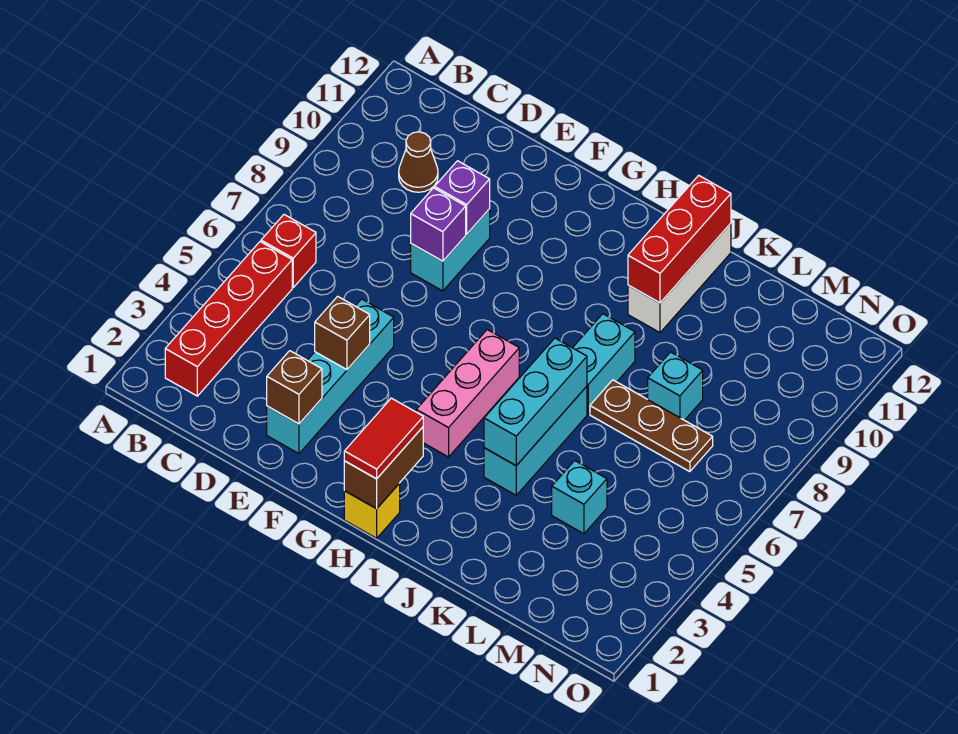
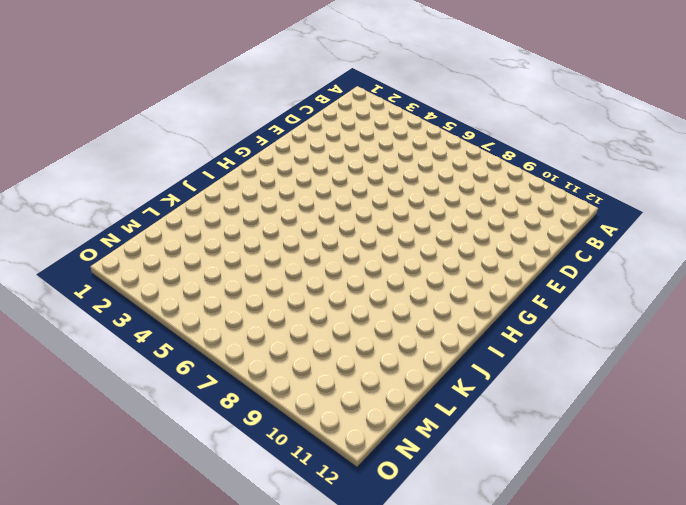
none -> red 1x4 brick [165,242,292,396]
none -> red 1x1 brick [261,215,316,287]
none -> brown 1x1 cone [399,132,438,192]

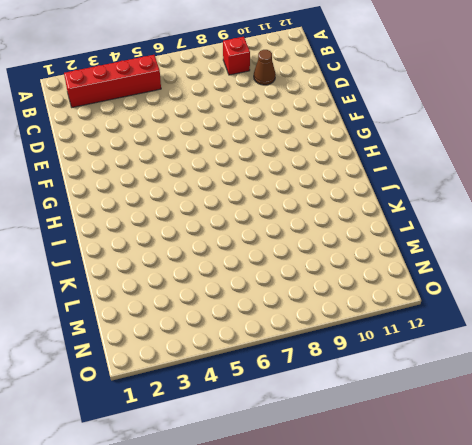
red 1x1 brick [223,37,250,75] -> red 1x1 brick moved to [261,215,316,287]
none -> cyan 1x4 brick [267,299,394,454]
none -> cyan 1x2 brick [411,209,490,291]
none -> yellow 1x1 brick [344,484,400,538]

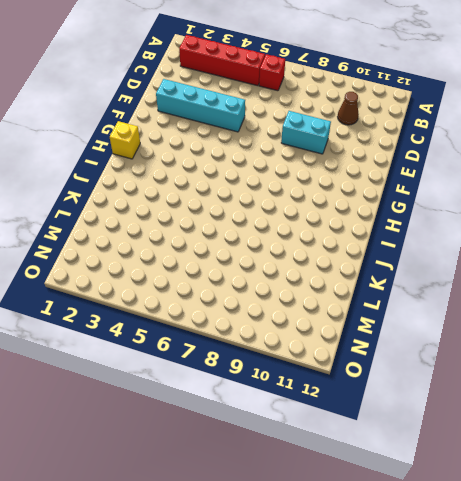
none -> pink 1x3 brick [416,330,519,457]
none -> cyan 1x3 brick [484,386,587,495]
none -> cyan 1x2 brick [573,314,635,414]

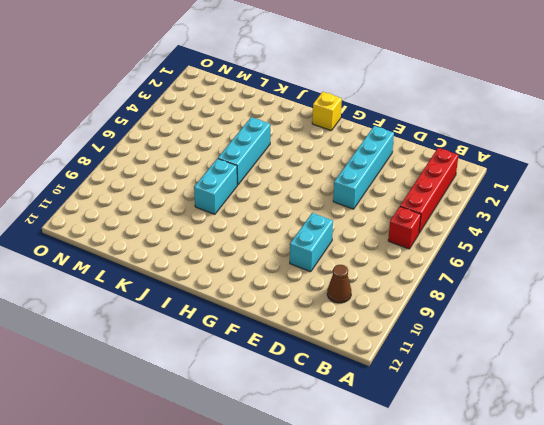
none -> pink 1x3 brick [416,330,519,457]
none -> white 1x3 brick [628,223,731,333]
none -> brown 1x3 plate [590,380,713,472]

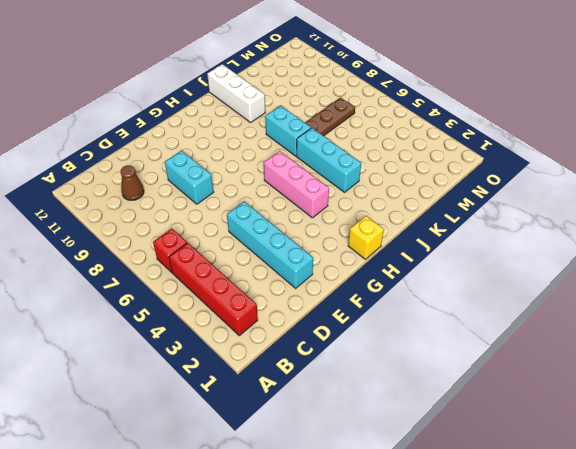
none -> cyan 1x1 brick [552,461,607,534]
none -> cyan 1x1 brick [648,352,703,420]
none -> brown 1x1 brick [267,351,322,424]

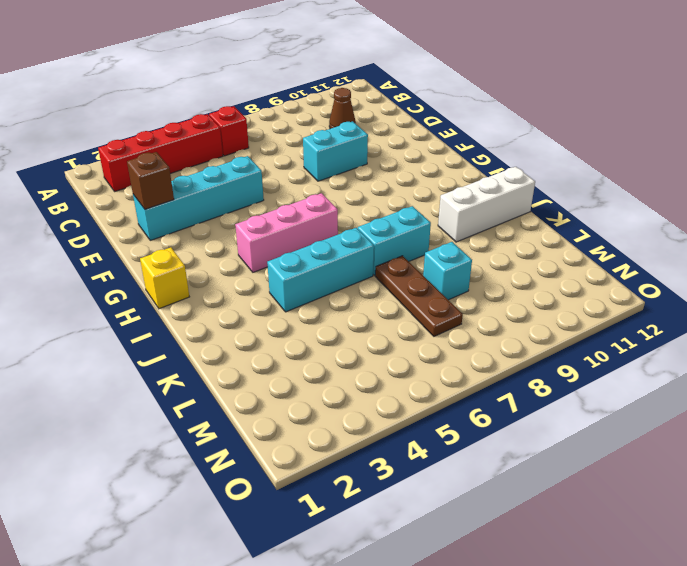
none -> cyan 1x1 brick [552,461,607,534]
none -> brown 1x1 brick [315,296,370,370]
none -> purple 1x1 brick [411,188,466,261]

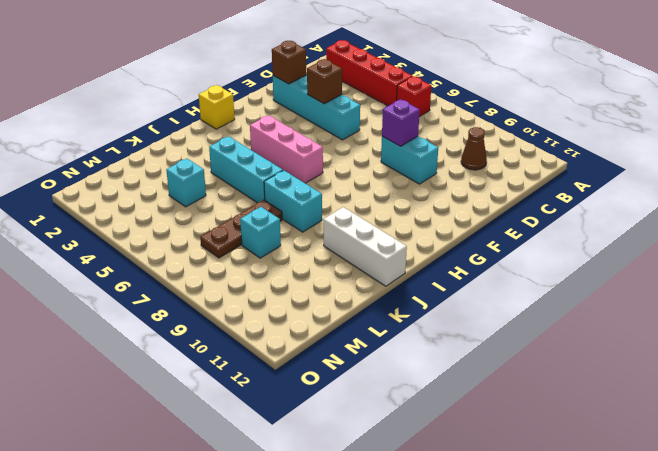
none -> purple 1x1 brick [435,161,490,234]
none -> brown 1x2 brick [344,427,423,509]
none -> cyan 1x3 brick [484,338,587,466]

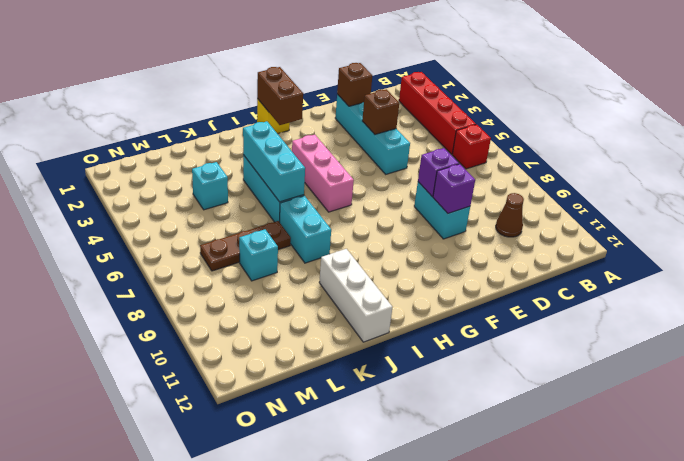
none -> red 1x3 brick [628,175,731,303]
none -> red 1x2 tile [344,398,423,479]

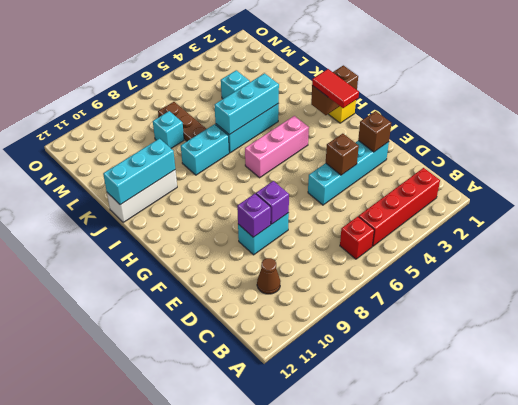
red 1x2 tile [312,69,359,108] -> red 1x2 tile turned to [344,398,423,479]
cyan 1x3 brick [103,139,175,205] -> red 1x3 brick [628,175,731,303]

